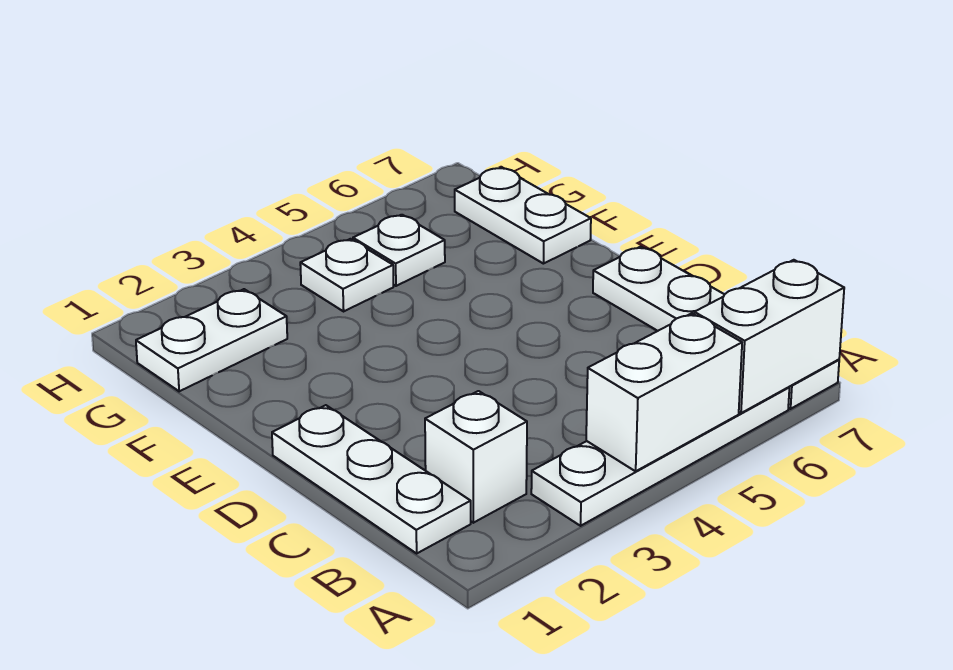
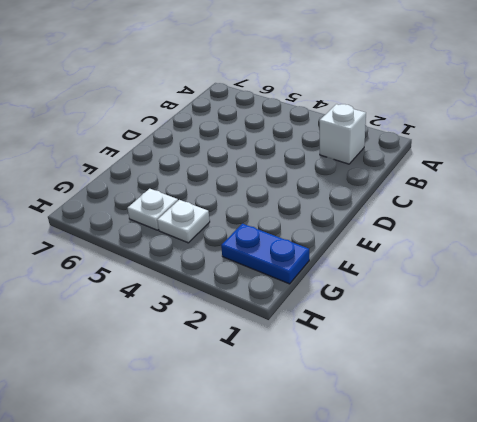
blue 1x2 plate [221,224,309,284] -> white 1x2 plate [136,289,287,391]
none -> white 1x4 plate [531,387,789,526]
none -> white 1x4 plate [593,247,839,409]

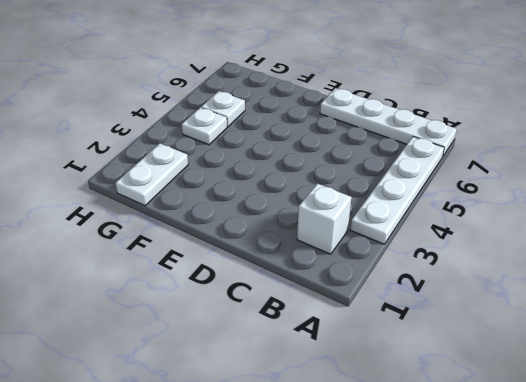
none -> white 1x3 plate [272,405,471,553]
none -> white 1x2 plate [455,167,591,264]

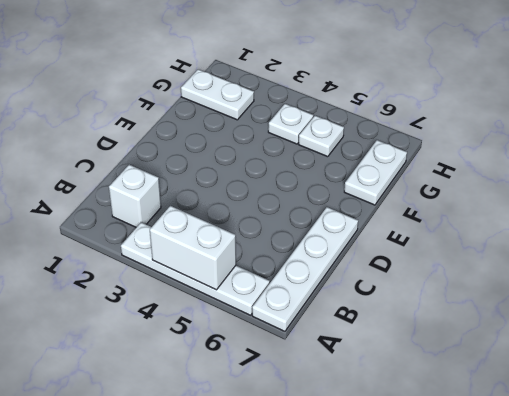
none -> white 1x3 plate [272,405,471,553]
none -> white 1x2 brick [694,260,844,413]

